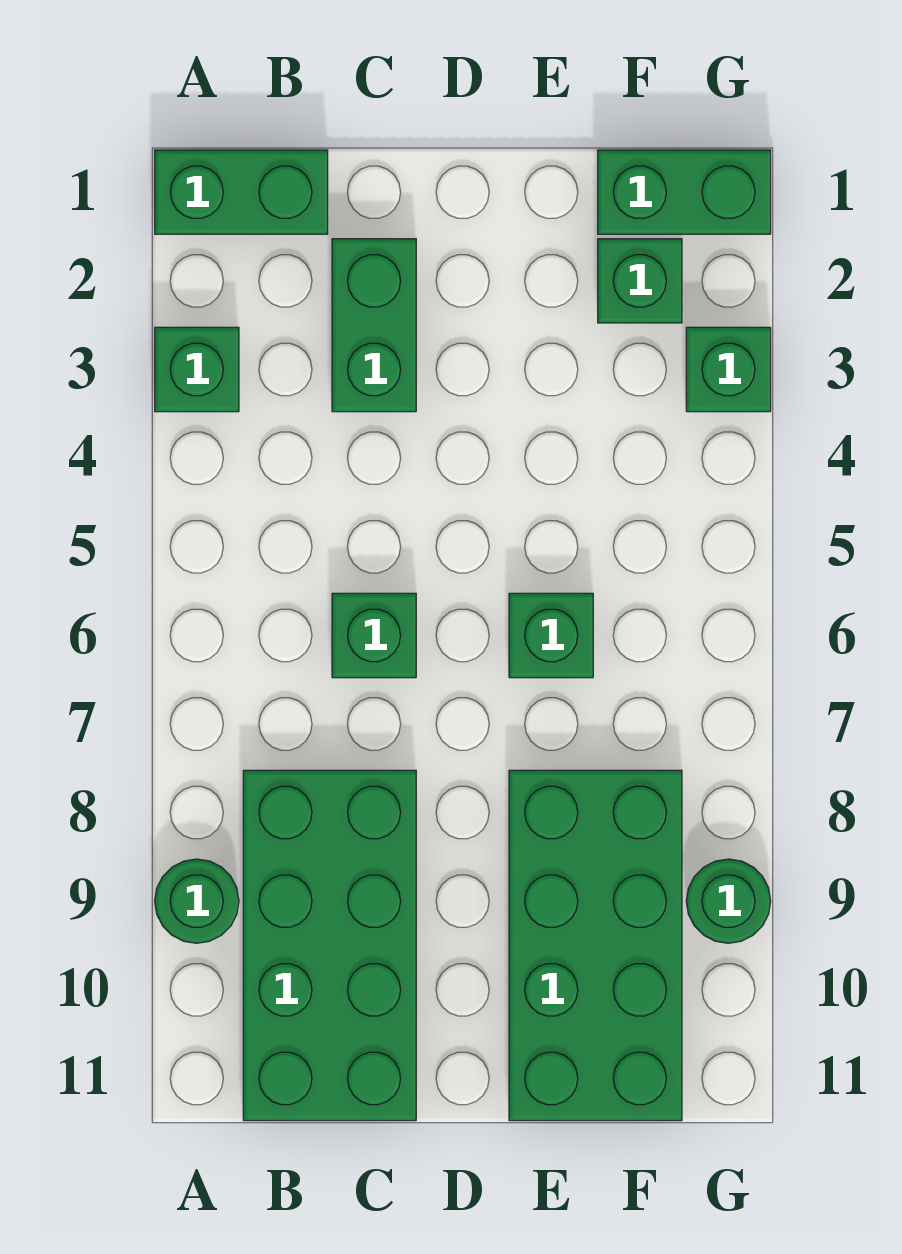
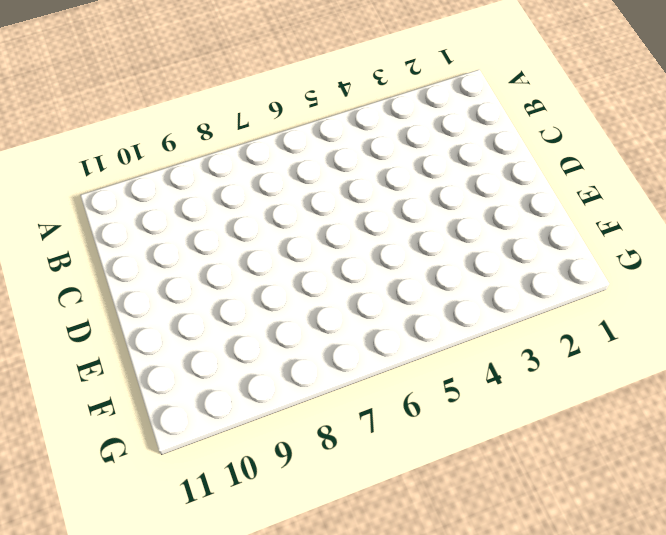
none -> green 1x2 brick [155,150,328,234]
none -> green 1x1 brick [155,327,239,412]
none -> green 1x1 round brick [155,859,239,943]

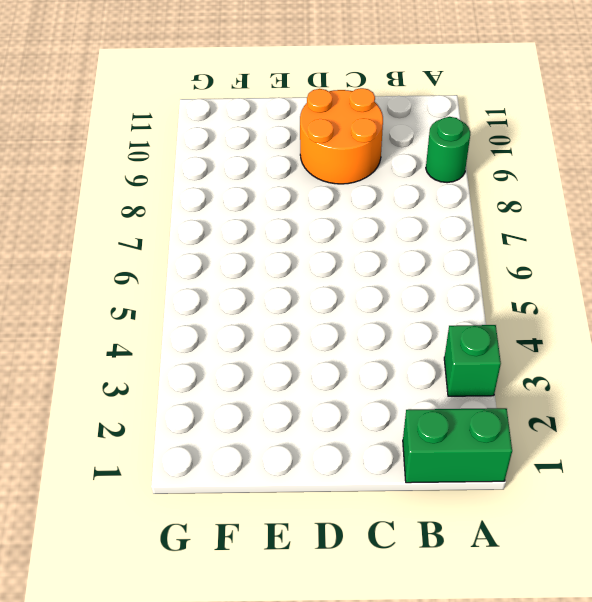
orange 2x2 round brick [300,88,383,184] -> green 2x4 brick [243,770,416,1121]
none -> green 1x2 brick [332,239,416,412]
none -> green 1x1 brick [332,593,416,678]
none -> green 1x1 brick [509,593,593,678]

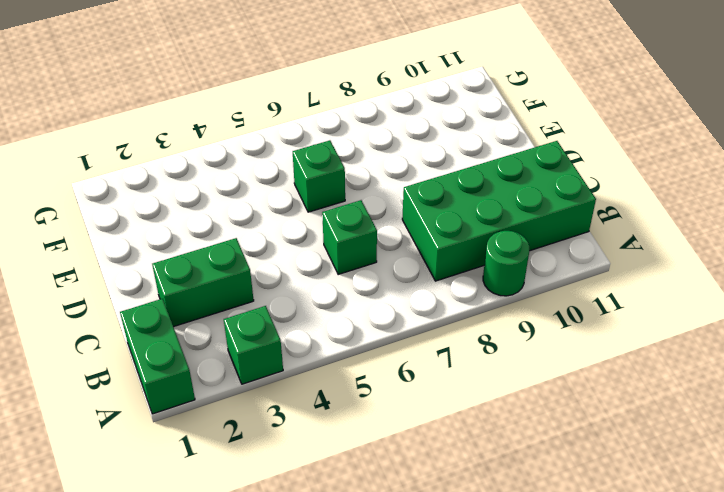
none -> green 2x4 brick [509,770,682,1121]
none -> green 1x2 brick [598,150,771,234]
none -> green 1x1 brick [598,239,682,323]

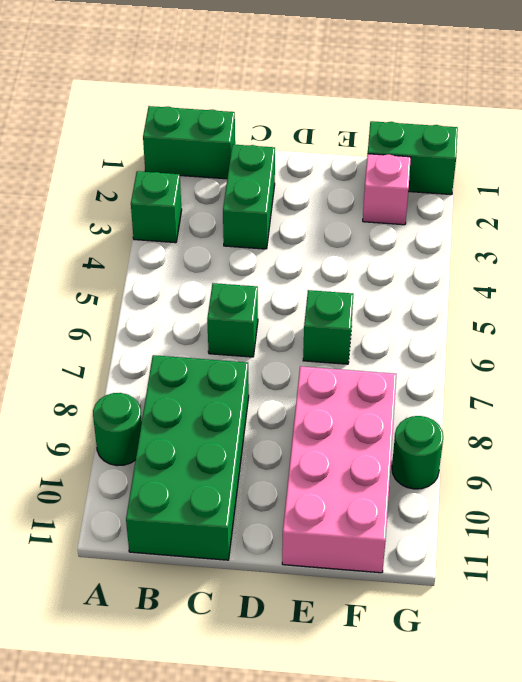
pink 2x4 brick [282,366,396,573] -> green 2x4 brick [509,770,682,1121]
pink 1x1 brick [363,154,411,225] -> green 1x1 brick [598,239,682,323]
none -> green 1x1 brick [686,327,771,412]

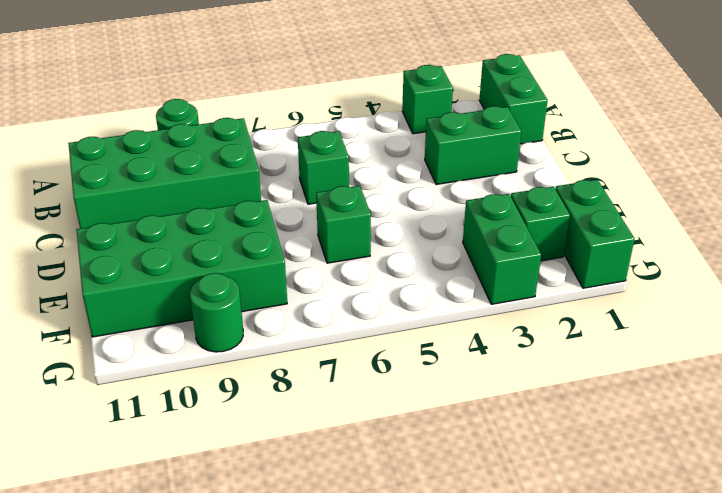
green 1x2 brick [463,194,541,304] -> green 1x1 brick [686,327,771,412]

